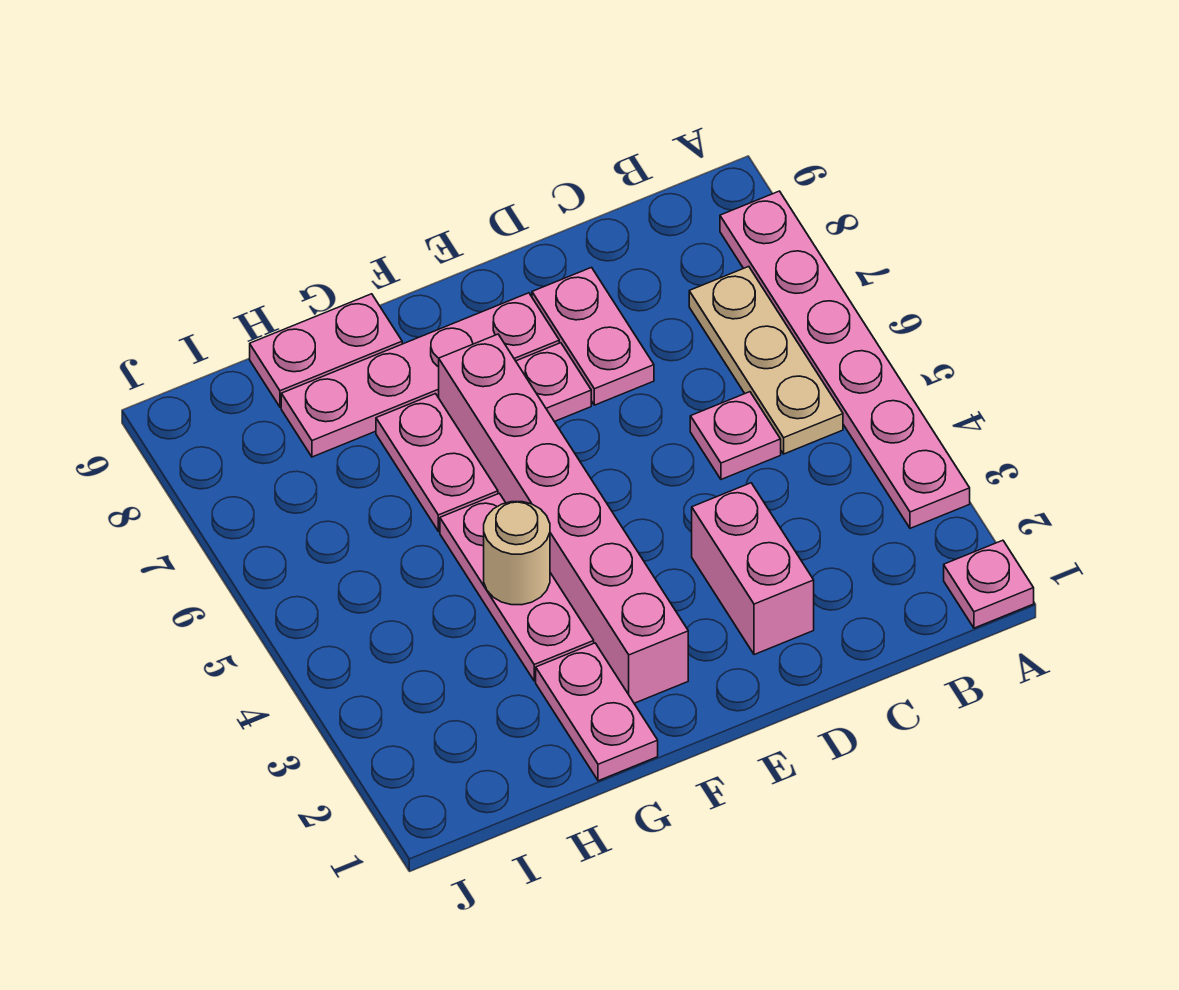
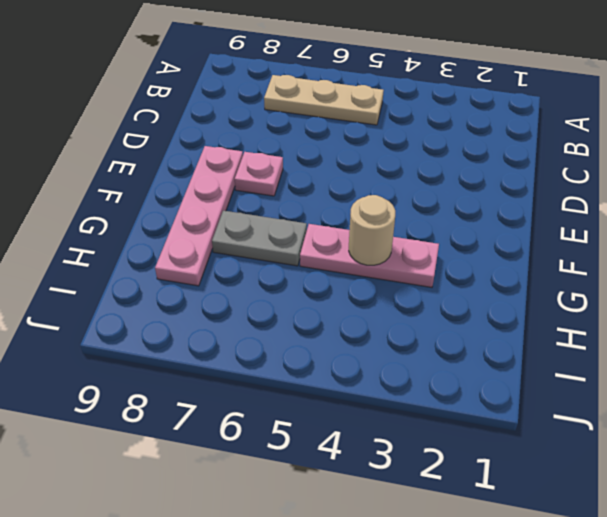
grey 1x2 plate [212,211,307,266] -> pink 1x2 plate [376,394,498,531]
none -> pink 1x1 plate [944,540,1034,628]
none -> pink 1x6 plate [720,191,970,528]
none -> pink 1x1 plate [690,392,781,479]

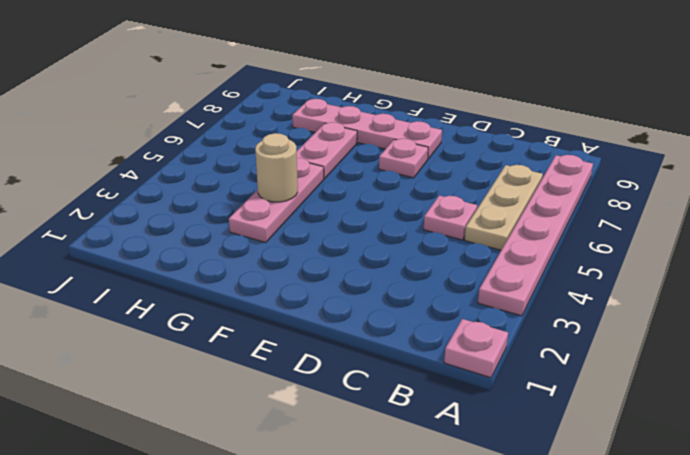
none -> pink 1x2 brick [692,483,814,655]
none -> pink 1x2 plate [532,268,654,405]
none -> pink 1x6 brick [439,334,688,703]

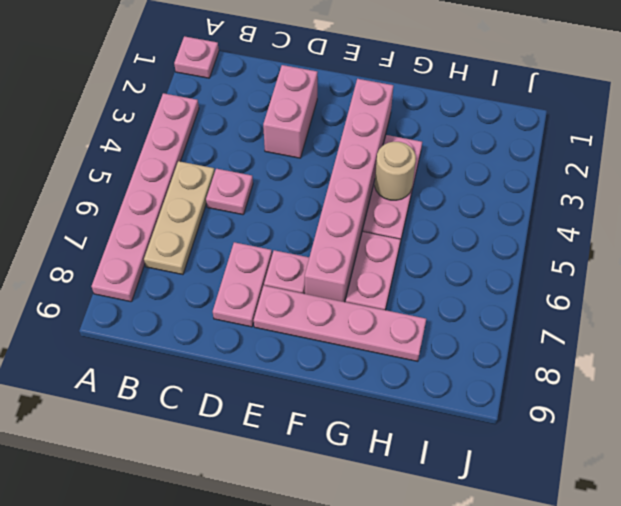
none -> pink 1x2 plate [536,643,658,781]
none -> pink 1x2 plate [250,294,402,407]

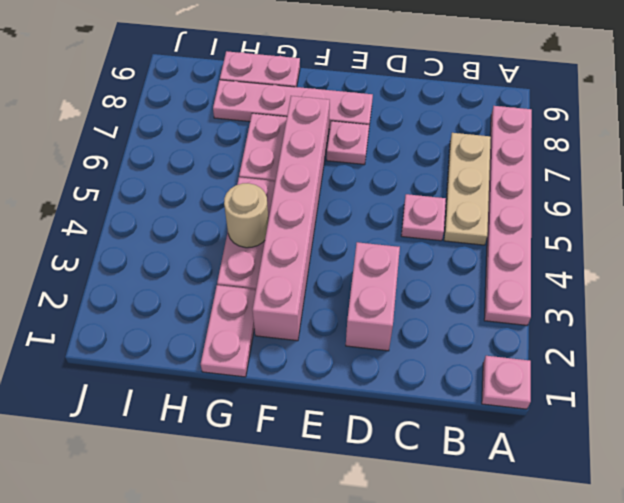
none -> pink 1x2 plate [532,268,654,405]

